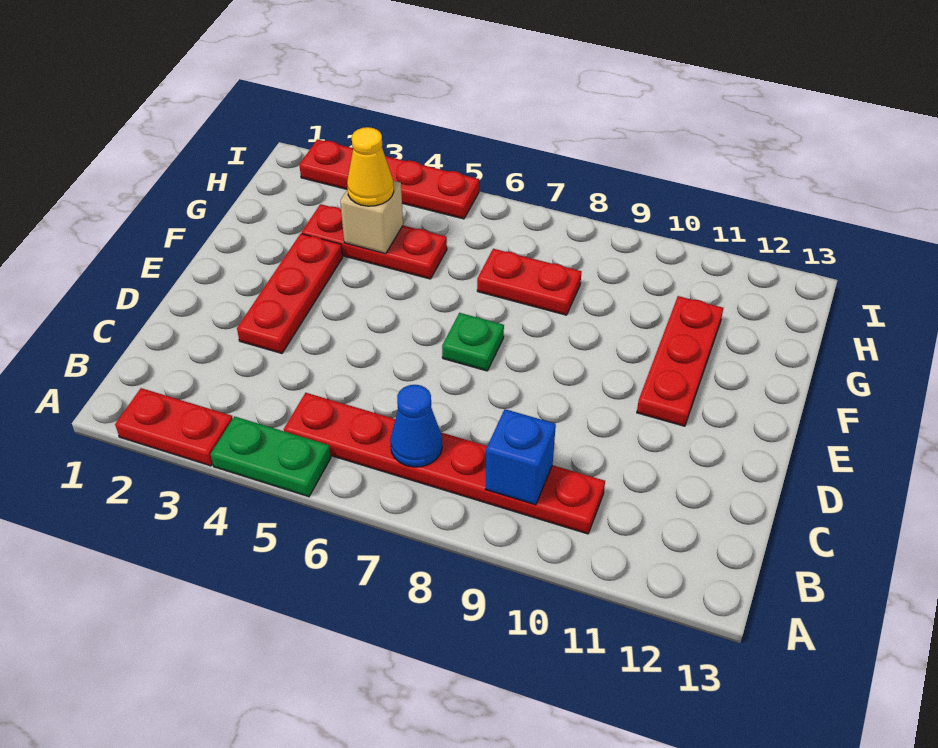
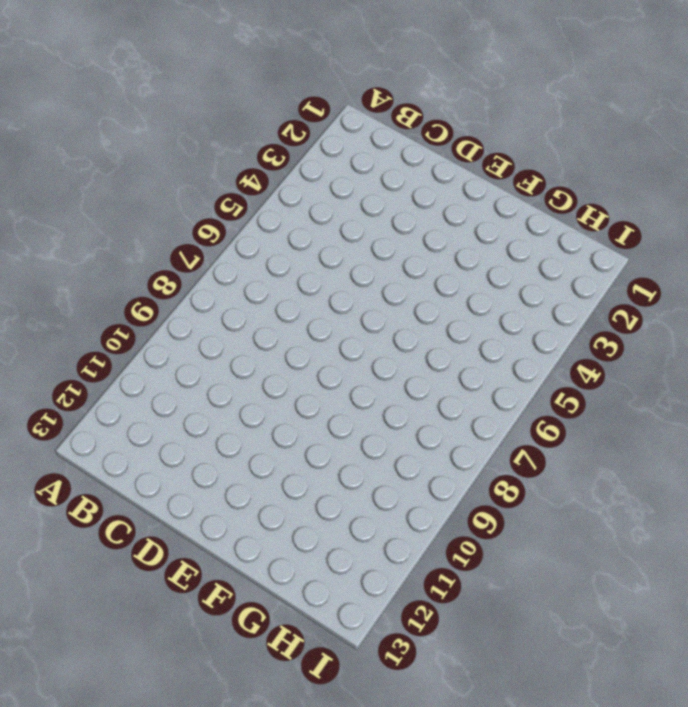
none -> red 1x2 plate [115,388,233,466]
none -> green 1x2 plate [211,416,331,497]
none -> red 1x6 plate [284,393,605,534]

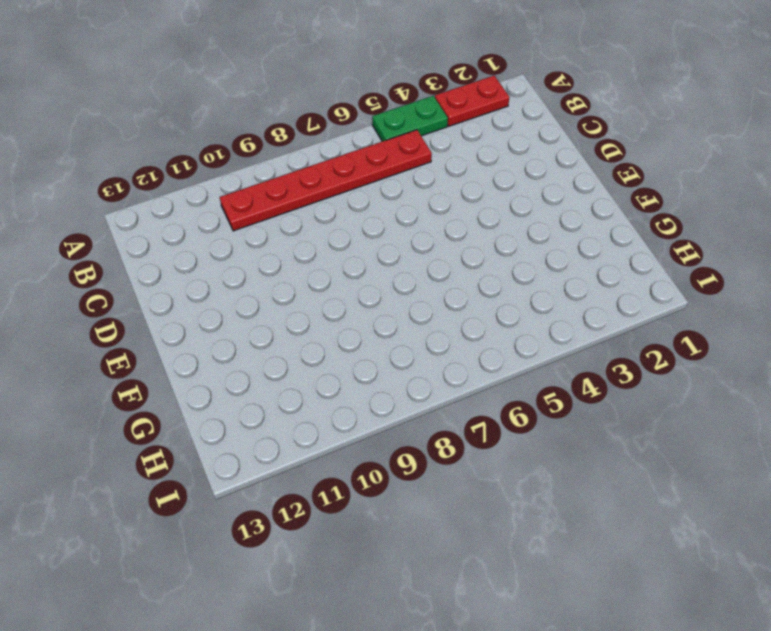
none -> red 1x3 plate [237,234,343,353]
none -> green 1x1 plate [442,313,504,371]
none -> red 1x3 plate [637,296,723,426]

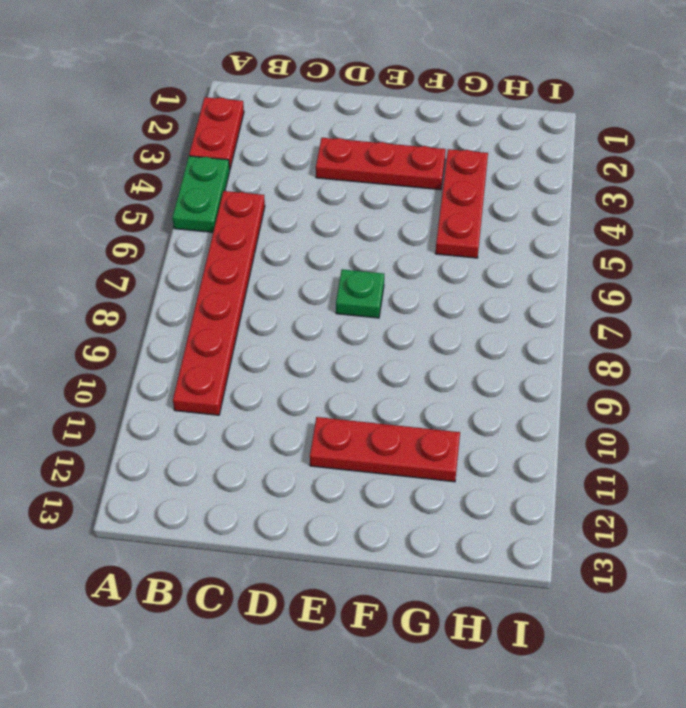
none -> red 1x2 plate [477,249,582,315]
none -> red 1x4 plate [299,139,479,219]
none -> blue 1x1 cone [390,385,442,467]

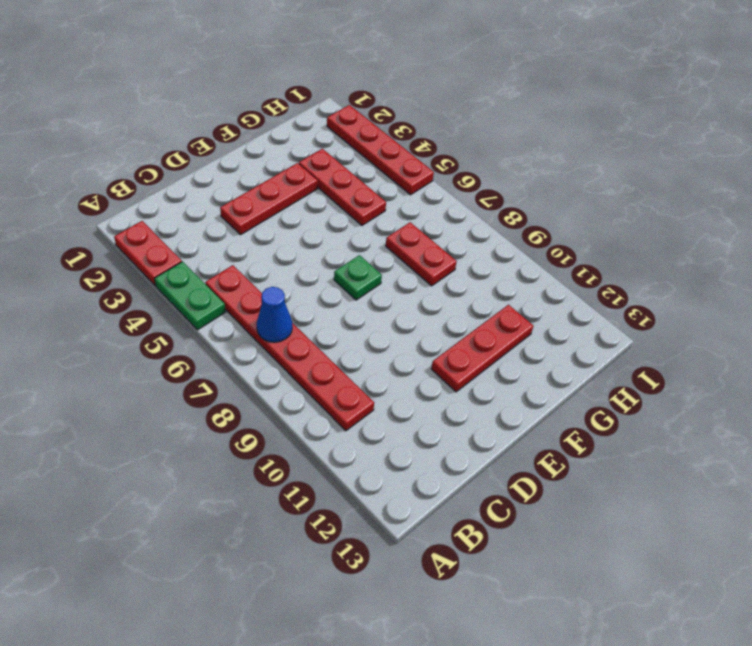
none -> blue 1x1 brick [486,409,556,505]
none -> tan 1x1 brick [340,181,403,254]
none -> yellow 1x1 cone [347,127,394,206]

